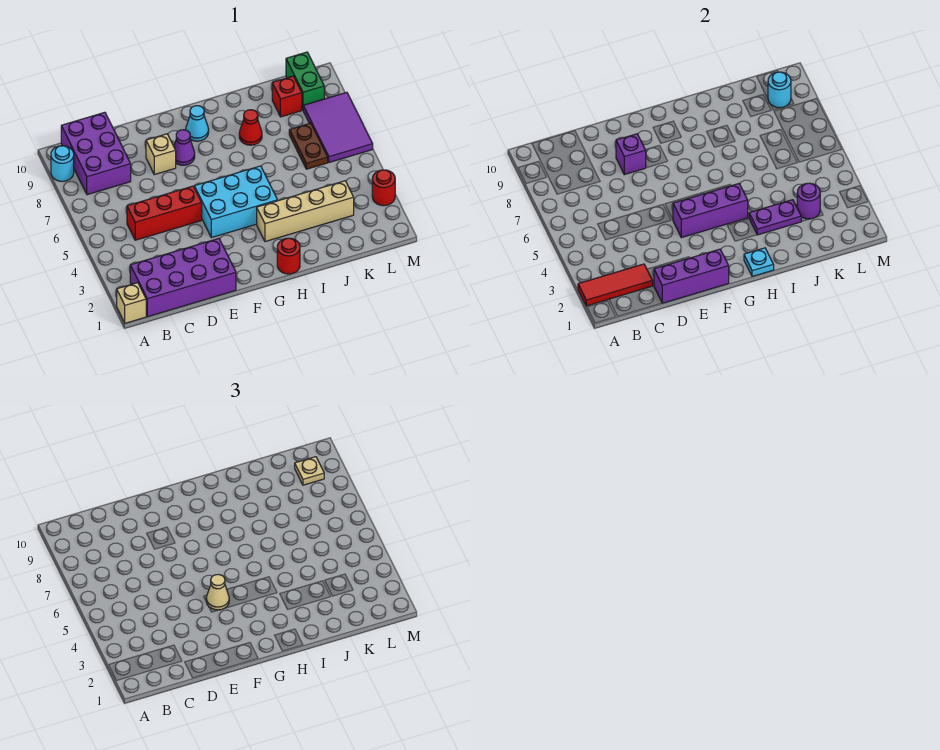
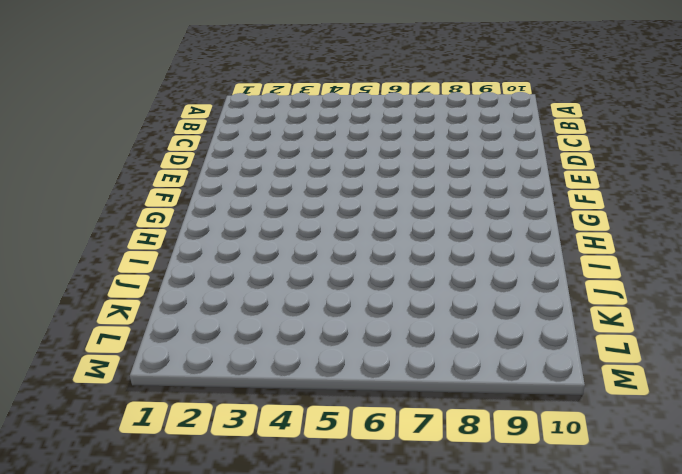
none -> tan 1x1 brick [117,283,146,323]
none -> cyan 1x1 round brick [51,146,74,181]
none -> purple 2x4 brick [130,238,236,317]

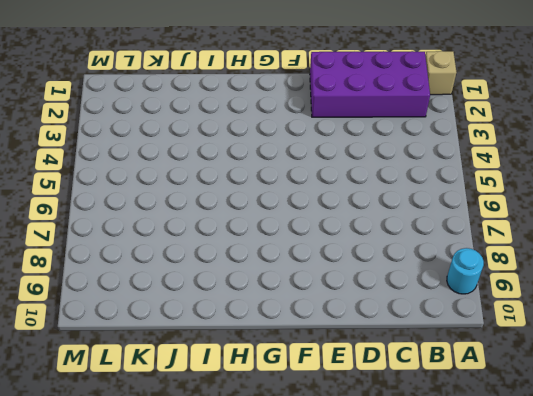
none -> purple 2x3 brick [61,112,131,195]
none -> red 1x3 brick [127,186,202,240]
none -> tan 1x1 brick [146,134,176,175]

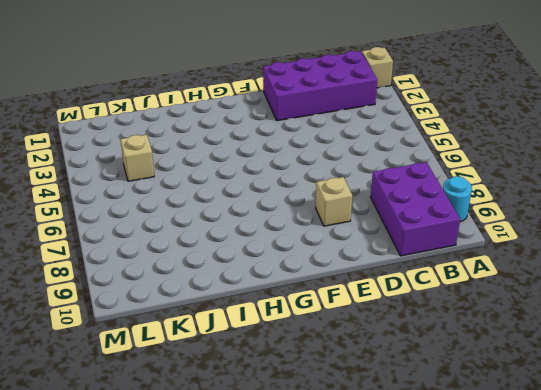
tan 1x1 brick [121,135,154,181] -> none
none -> red 1x3 brick [127,186,202,240]
none -> cyan 2x3 brick [194,166,278,238]
none -> purple 1x1 cone [174,130,195,165]

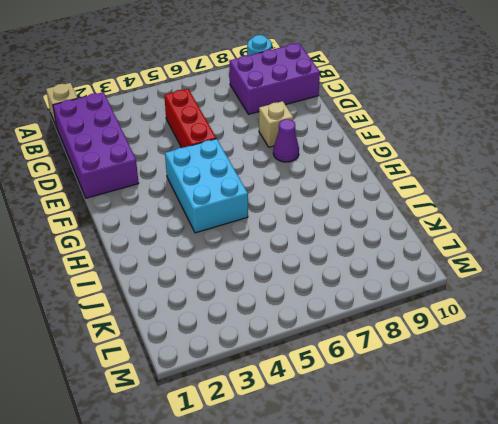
none -> cyan 1x1 cone [186,106,209,141]
none -> red 1x1 round brick [277,238,300,274]
none -> tan 1x4 brick [257,181,354,242]

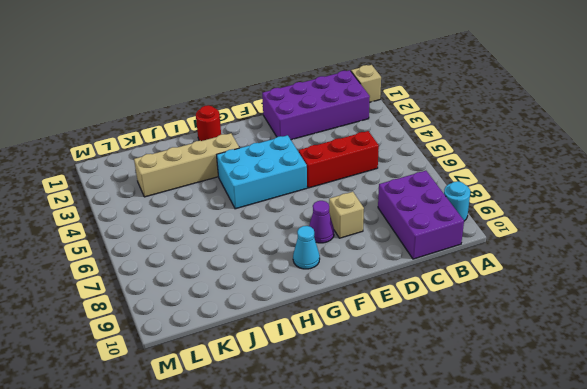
none -> red 1x1 cone [239,110,262,145]
none -> brown 1x2 plate [289,123,328,169]
none -> red 1x1 brick [272,76,302,117]

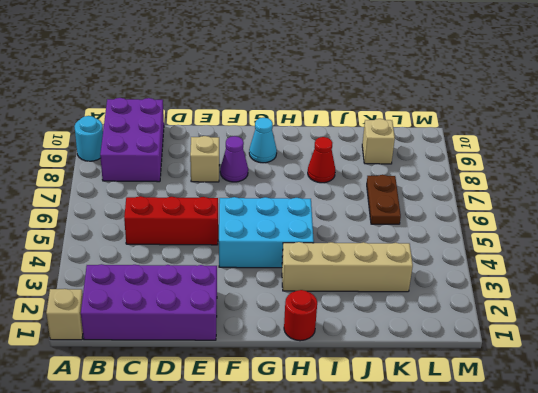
tan 1x1 brick [362,119,395,164] -> red 1x1 brick [272,76,302,117]
none -> purple 2x3 tile [303,92,373,162]
none -> green 1x2 brick [286,52,324,110]
none -> red 1x1 round brick [372,170,395,206]

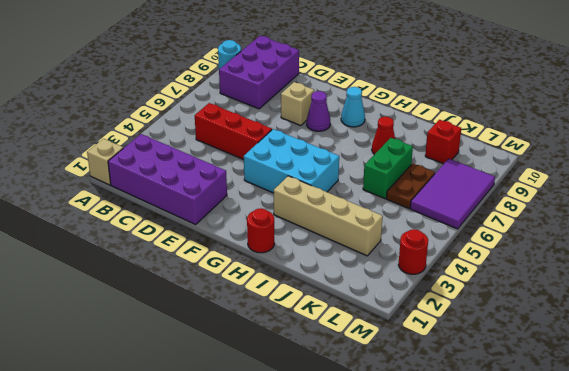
green 1x2 brick [363,138,413,199] -> green 1x2 brick moved to [286,52,324,110]
none -> red 1x3 tile [578,264,653,306]
none -> purple 1x3 brick [654,249,729,303]
none -> purple 1x1 brick [616,134,646,175]

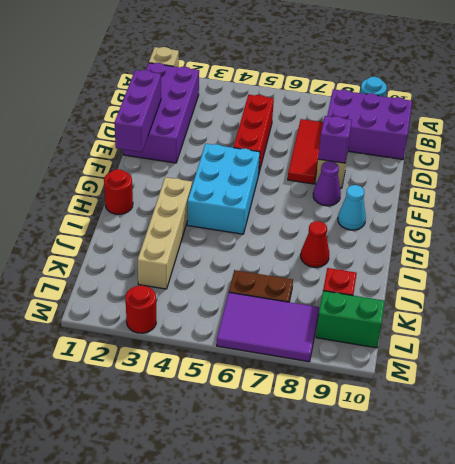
red 1x3 tile [288,119,323,184] -> red 1x3 tile moved to [578,264,653,306]
none -> purple 1x3 brick [673,184,748,238]
none -> cyan 1x1 plate [744,248,774,277]
none -> purple 1x2 plate [749,200,801,235]

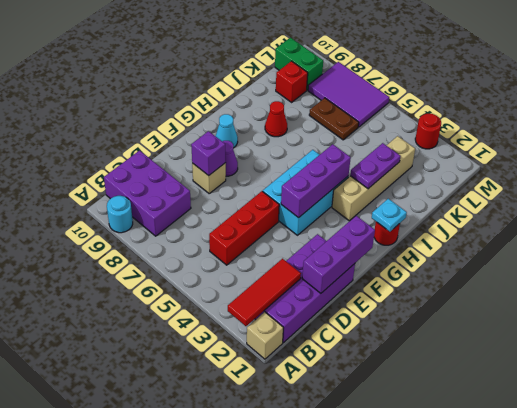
none -> purple 1x1 round brick [797,183,820,219]
none -> cyan 1x1 round brick [768,72,791,108]
none -> tan 1x1 cone [206,574,229,610]

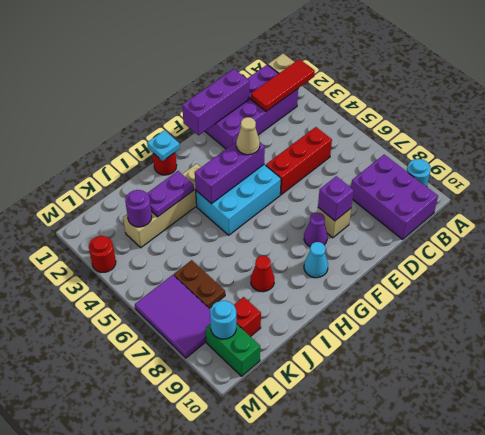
none -> tan 1x1 plate [295,457,324,485]

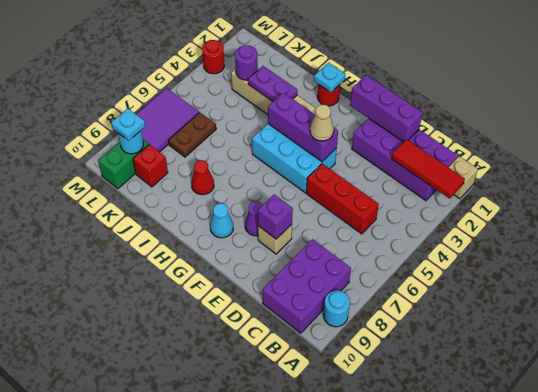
cyan 1x1 plate [111,109,145,141] -> tan 1x1 plate [295,457,324,485]

